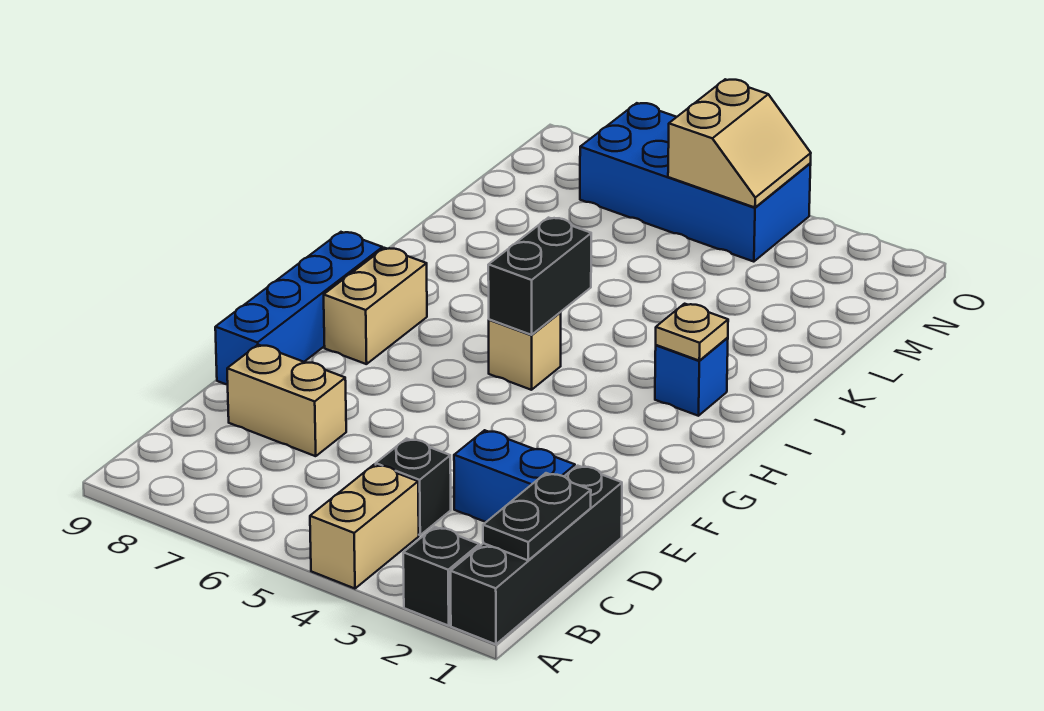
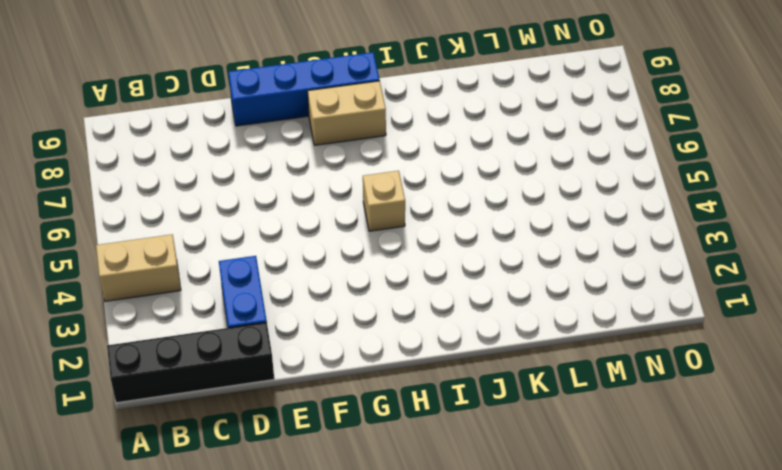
none -> black 1x1 brick [403,527,479,626]
none -> black 1x1 brick [376,439,451,535]
none -> tan 1x2 brick [227,345,346,456]

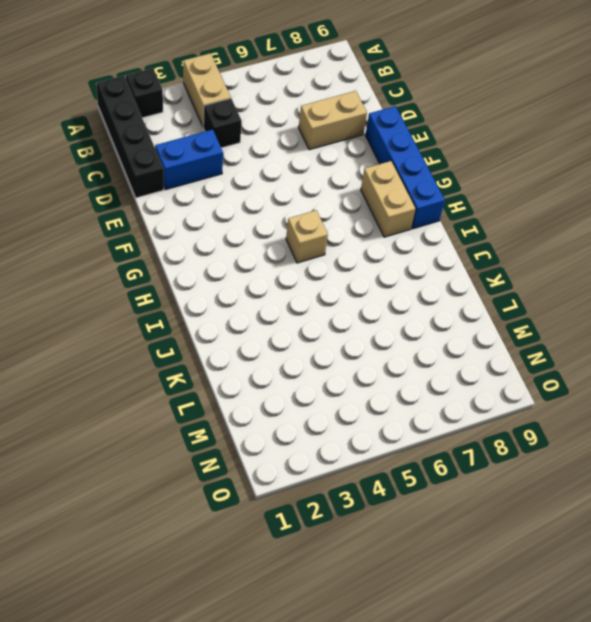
none -> blue 1x1 brick [655,338,728,416]
none -> blue 2x4 brick [580,103,811,262]
none -> black 1x2 plate [483,473,591,560]

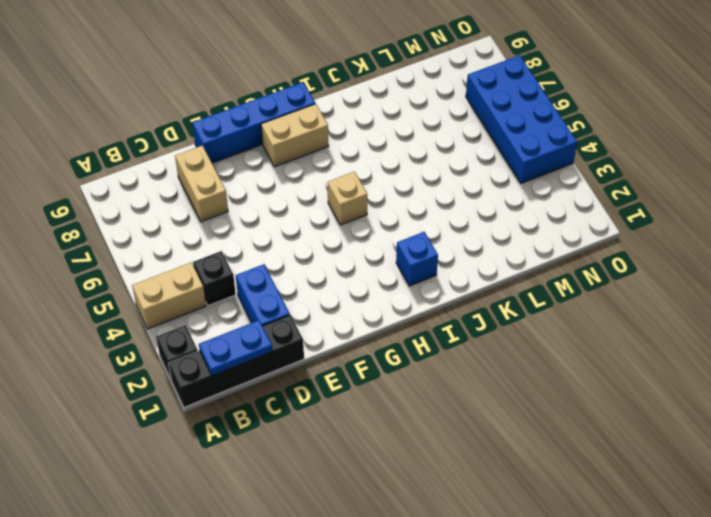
blue 1x2 plate [199,320,272,376] -> black 1x2 plate [483,473,591,560]
none -> black 1x2 brick [488,218,591,335]
none -> tan 1x1 plate [656,304,728,361]
none -> tan 2x2 slope [668,79,811,208]

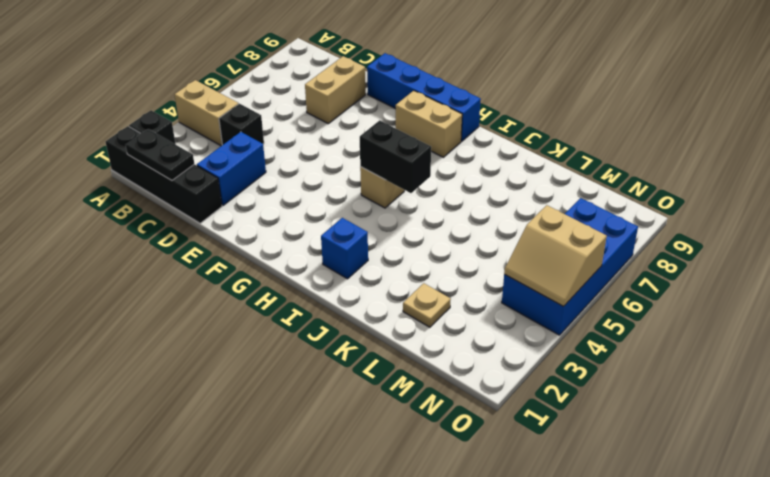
tan 1x1 plate [403,283,451,327] -> tan 1x1 plate moved to [656,304,728,361]

